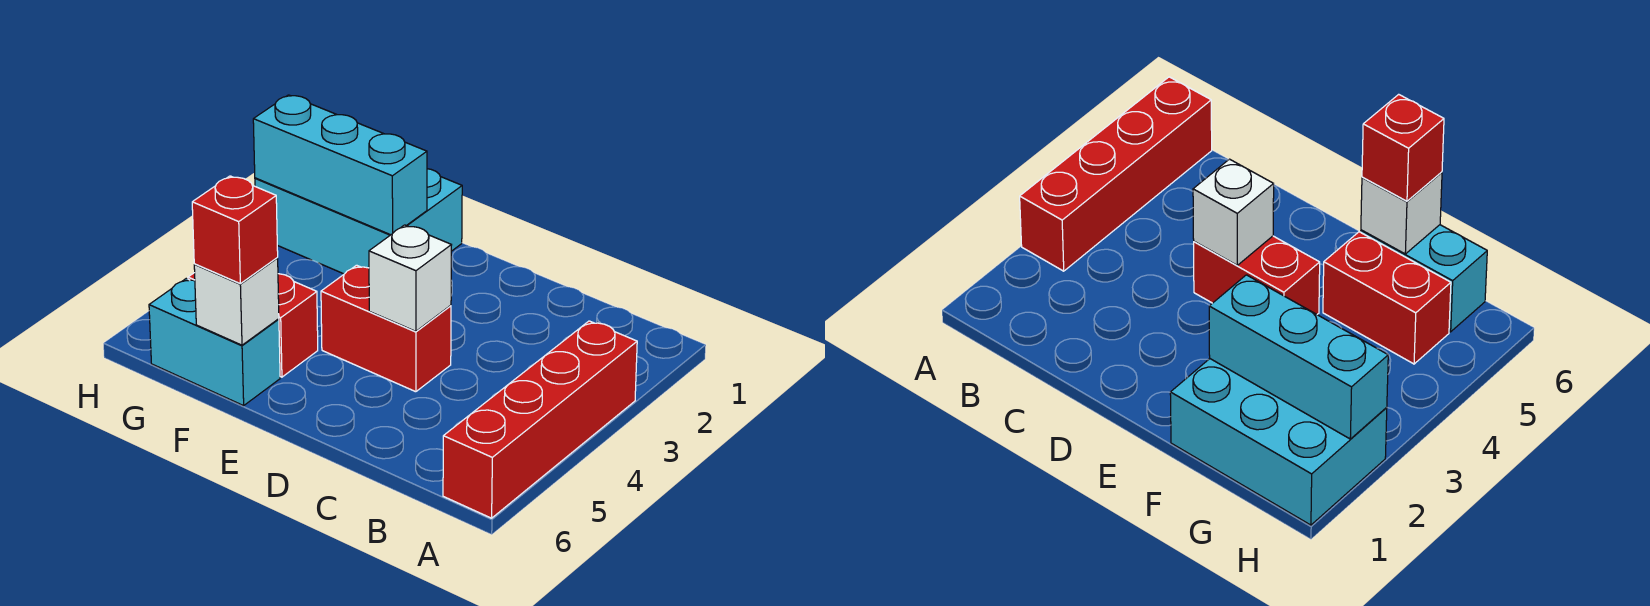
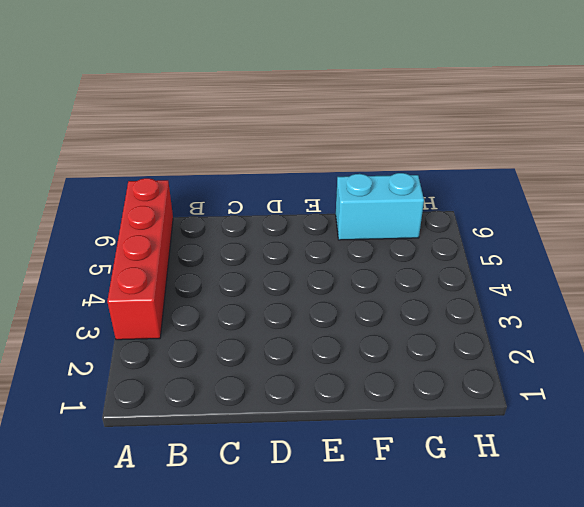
none -> red 1x2 brick [321,265,451,392]
none -> cyan 2x3 brick [255,169,462,274]

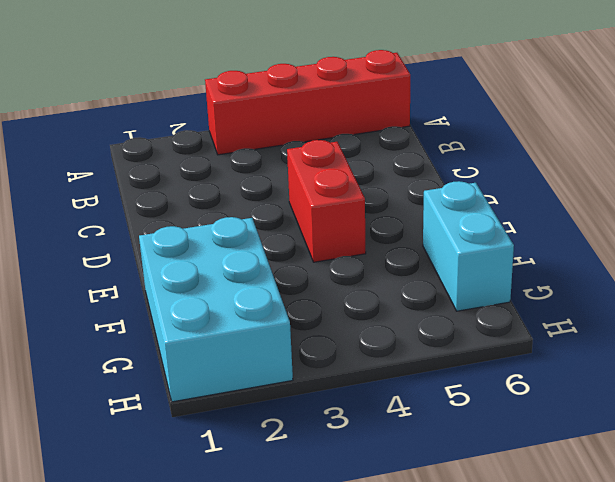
none -> red 1x2 brick [188,273,318,377]
none -> white 1x1 brick [369,225,451,331]

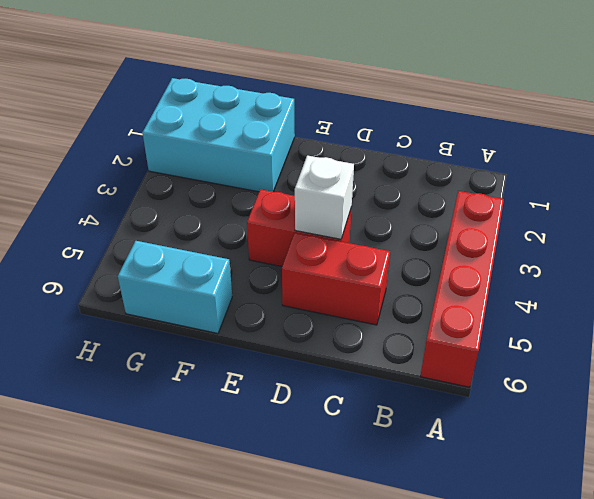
red 1x2 brick [282,233,390,325] -> red 1x2 brick moved to [188,273,318,377]
none -> cyan 1x3 brick [253,95,427,235]
none -> white 1x1 brick [194,258,279,345]

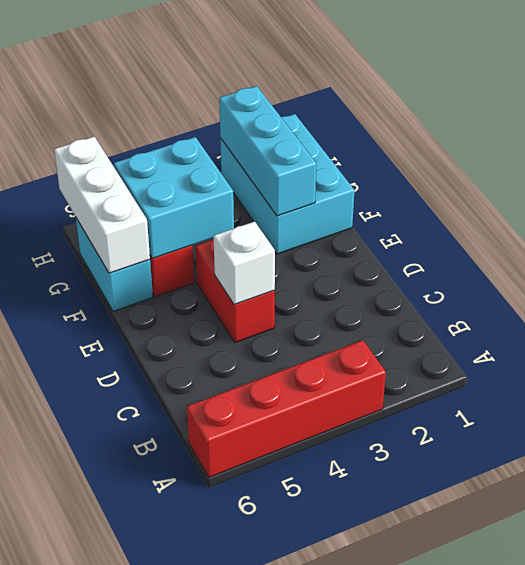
cyan 2x2 brick [114,137,234,258] -> none
white 1x3 brick [54,137,150,273] -> white 1x1 brick [194,258,279,345]
none -> red 1x1 brick [192,176,278,284]

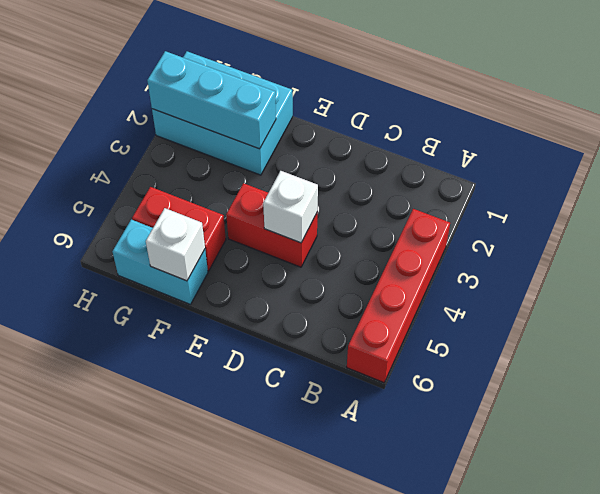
none -> red 1x1 brick [192,176,278,284]

